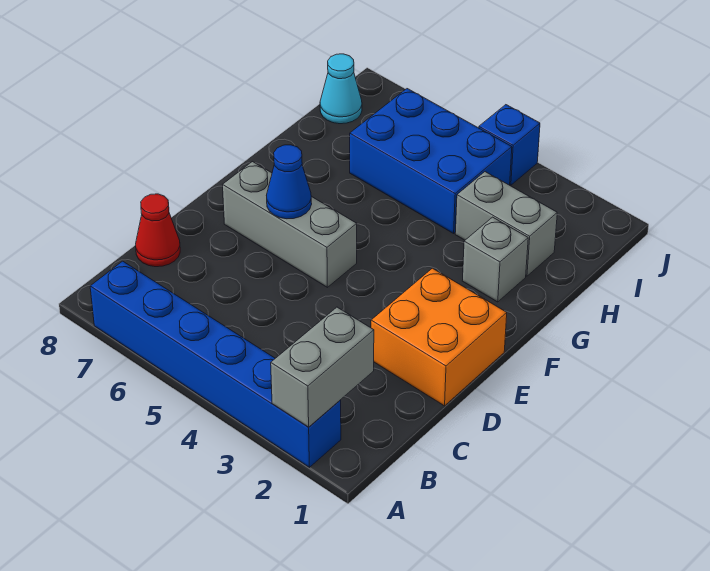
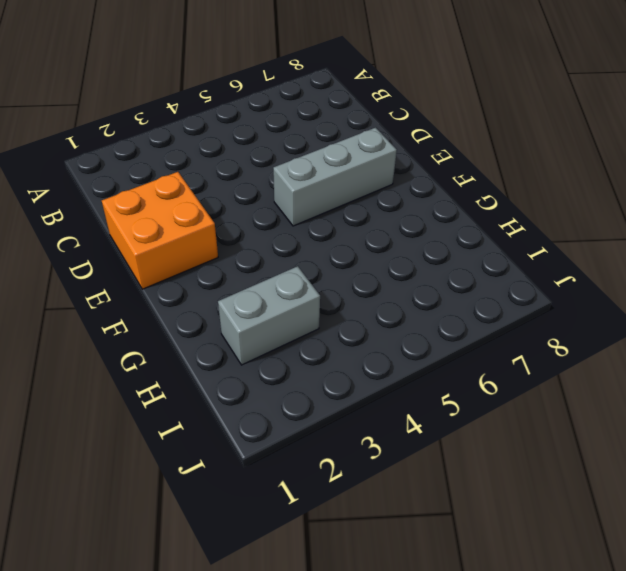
none -> blue 1x6 brick [90,261,341,467]
none -> red 1x1 cone [136,194,180,267]

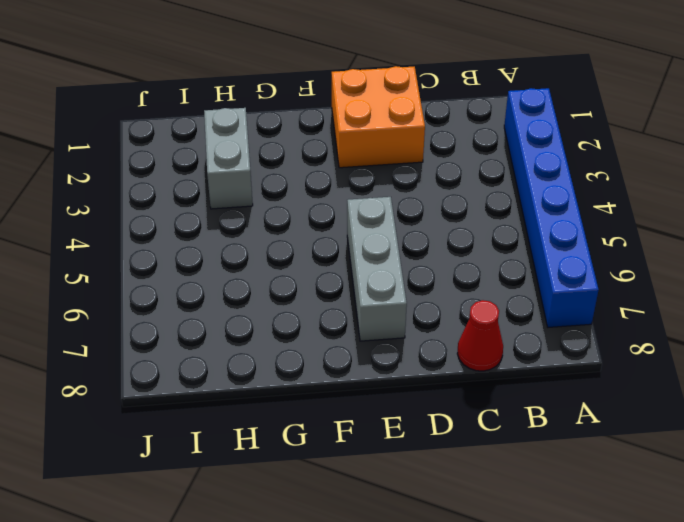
none -> grey 1x1 brick [462,217,528,302]
none -> blue 2x3 brick [350,89,512,233]

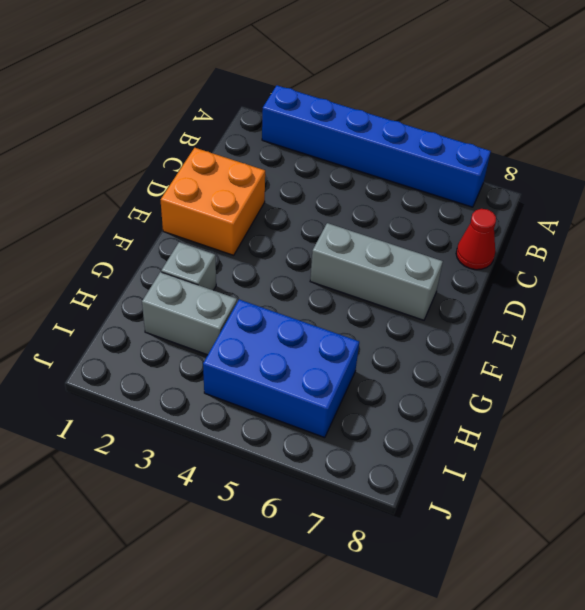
none -> cyan 1x1 cone [320,54,362,124]
none -> blue 1x1 brick [479,105,540,185]

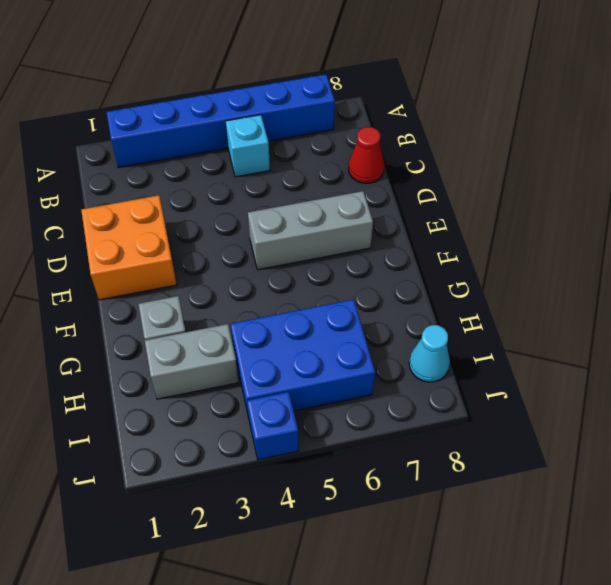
cyan 1x1 brick [226,115,270,177] -> none
none -> grey 1x2 brick [271,307,374,427]
none -> blue 1x1 cone [266,145,312,219]

